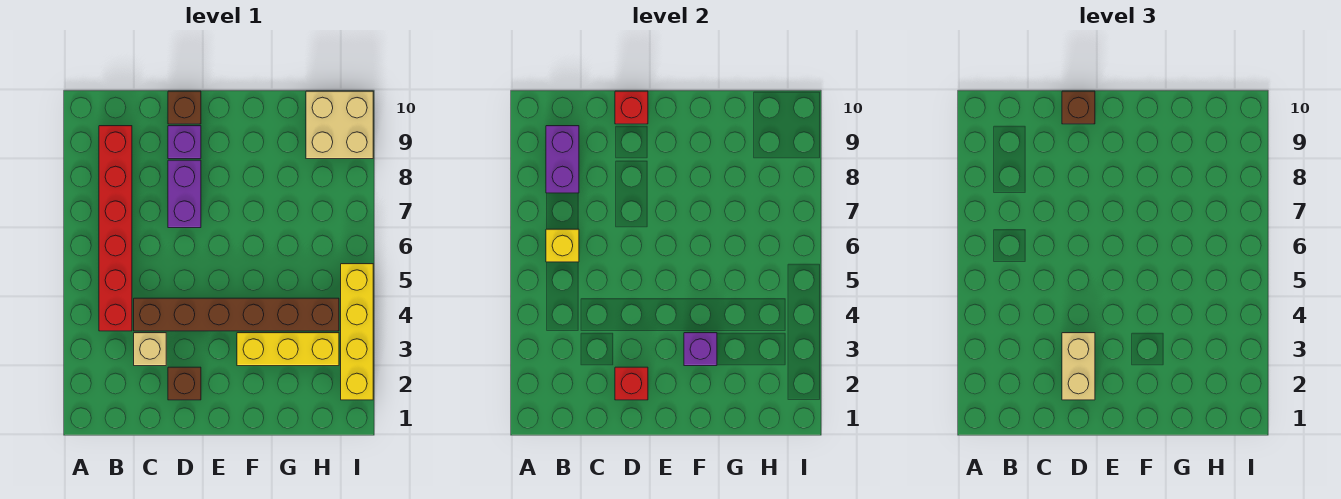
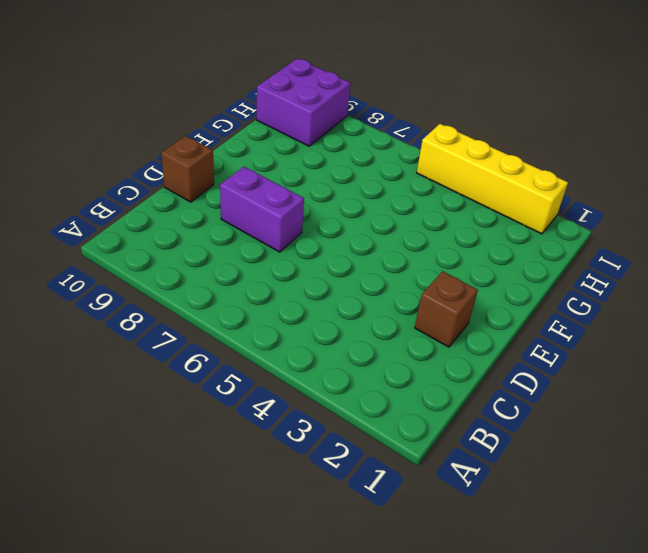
purple 2x2 brick [256,59,351,146] -> tan 2x2 brick [306,91,373,159]
none -> red 1x6 brick [99,126,132,331]
none -> tan 1x1 brick [134,333,166,366]
none -> brown 1x6 brick [134,298,339,331]

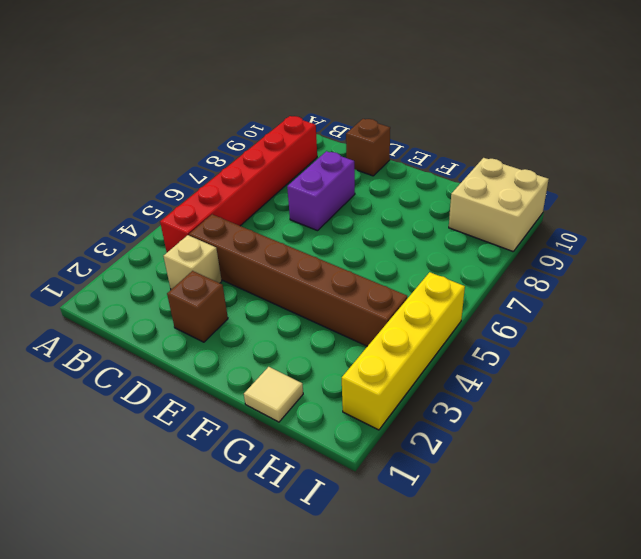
tan 1x1 tile [244,367,303,422] -> none
none -> purple 1x1 brick [168,126,201,159]
none -> yellow 1x3 brick [237,333,339,366]
none -> yellow 1x1 brick [546,229,579,262]

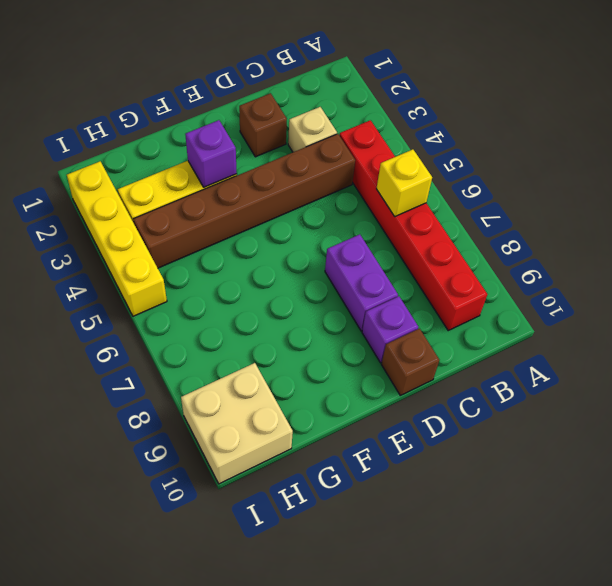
none -> purple 1x2 brick [546,126,579,193]
none -> red 1x1 brick [615,367,648,400]
none -> red 1x1 brick [615,91,648,124]

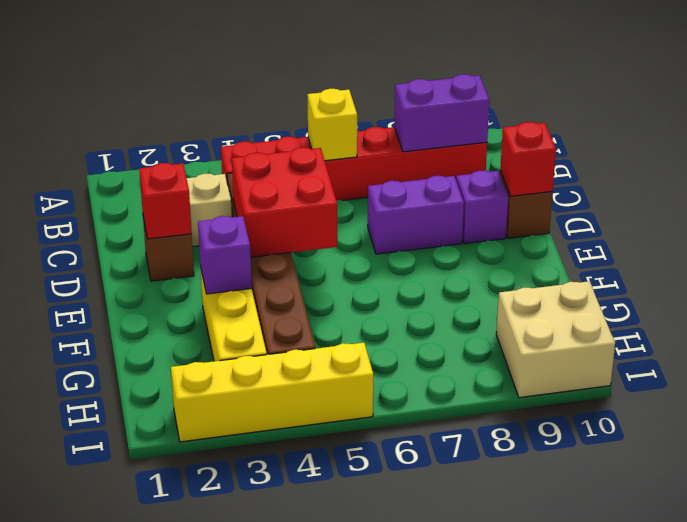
red 2x2 brick [232,147,337,257] -> none
none -> tan 1x2 brick [1062,333,1095,400]
none -> brown 1x1 brick [1062,91,1095,124]

